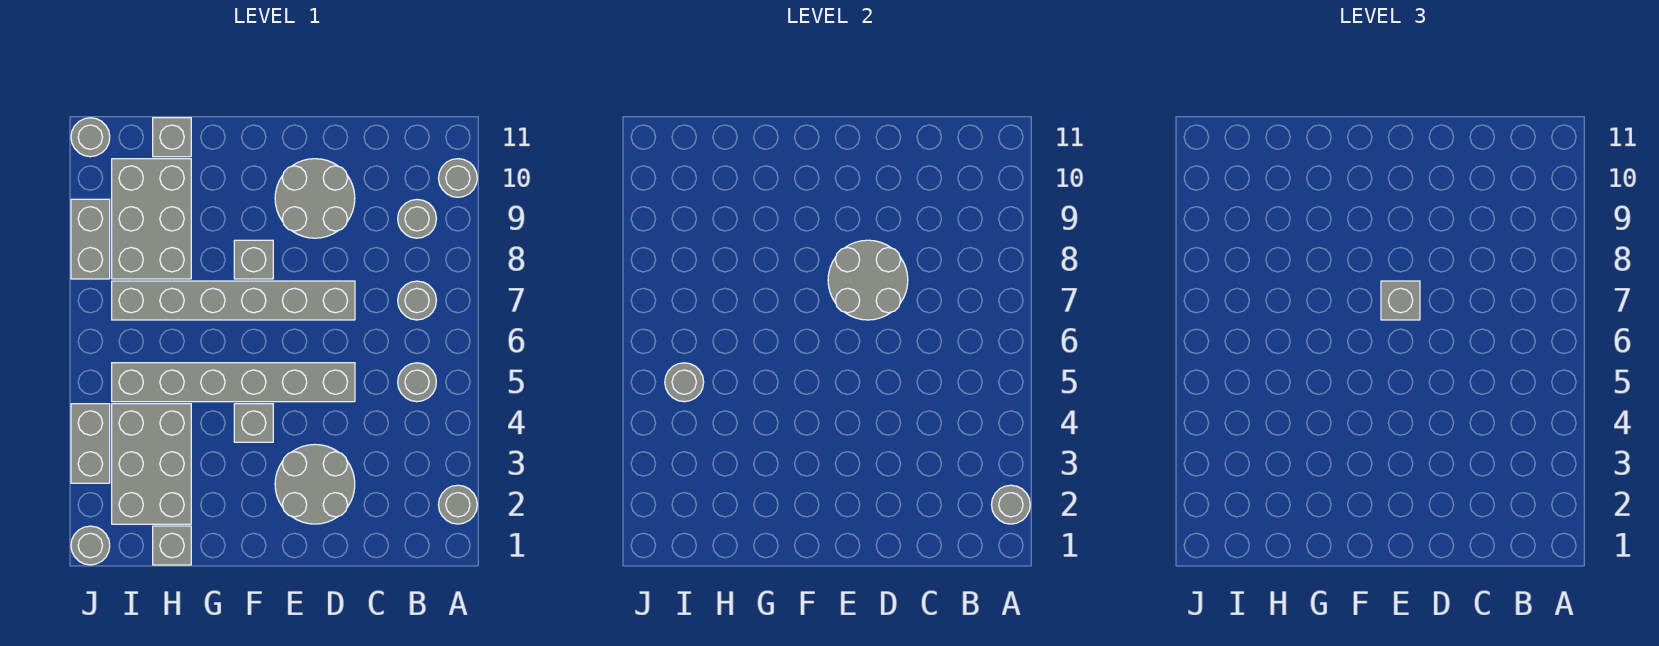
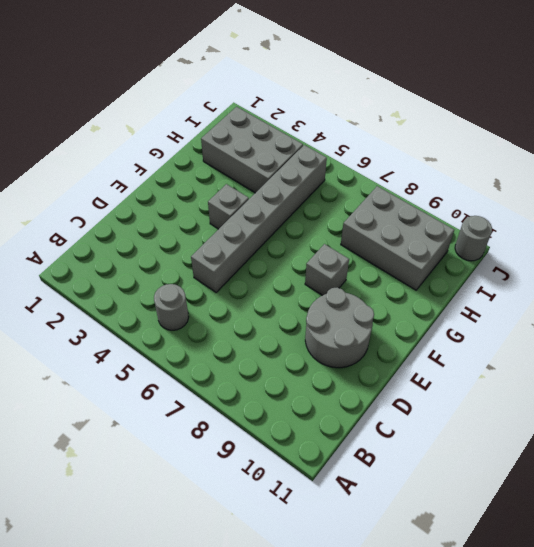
none -> grey 1x1 round brick [439,485,477,524]
none -> grey 1x1 round brick [439,159,477,197]
none -> grey 1x1 round brick [398,281,436,320]

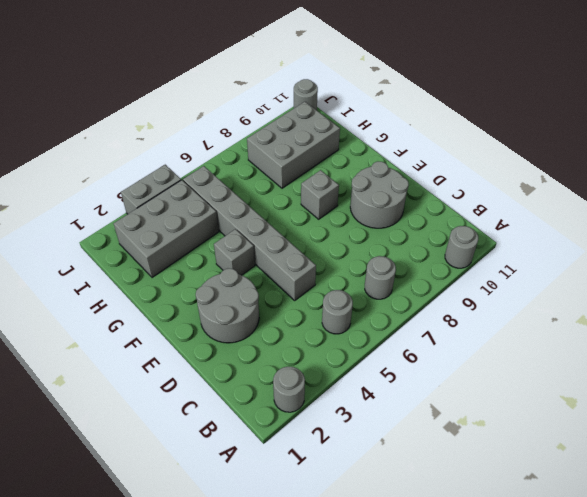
none -> grey 1x1 round brick [398,200,436,238]
none -> grey 1x6 brick [112,281,355,320]
none -> grey 1x1 brick [153,526,191,565]

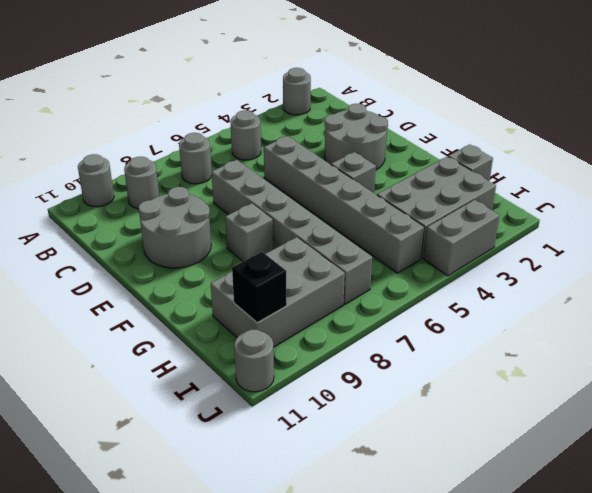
black 1x1 brick [232,252,287,323] -> none
none -> grey 1x1 brick [153,118,191,157]
none -> grey 1x1 round brick [71,526,110,565]
none -> grey 1x2 brick [71,199,110,279]

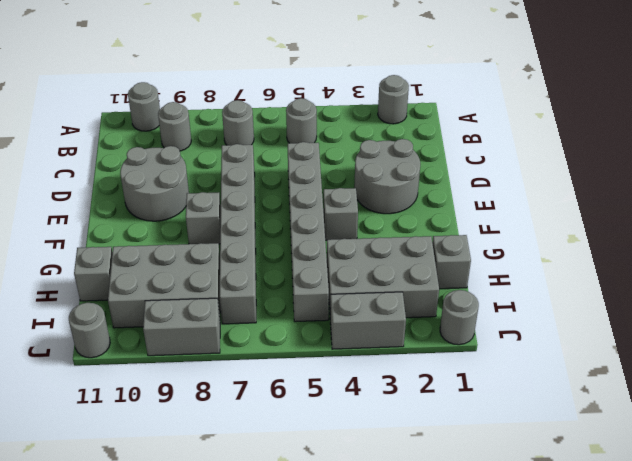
none -> grey 1x1 round brick [992,485,1030,524]
none -> grey 2x2 round brick [828,240,908,320]
none -> grey 1x1 round brick [665,363,704,402]

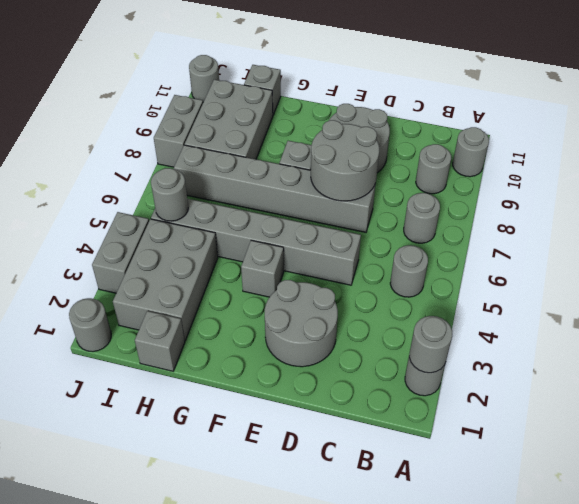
none -> grey 1x1 brick [1381,281,1420,320]

